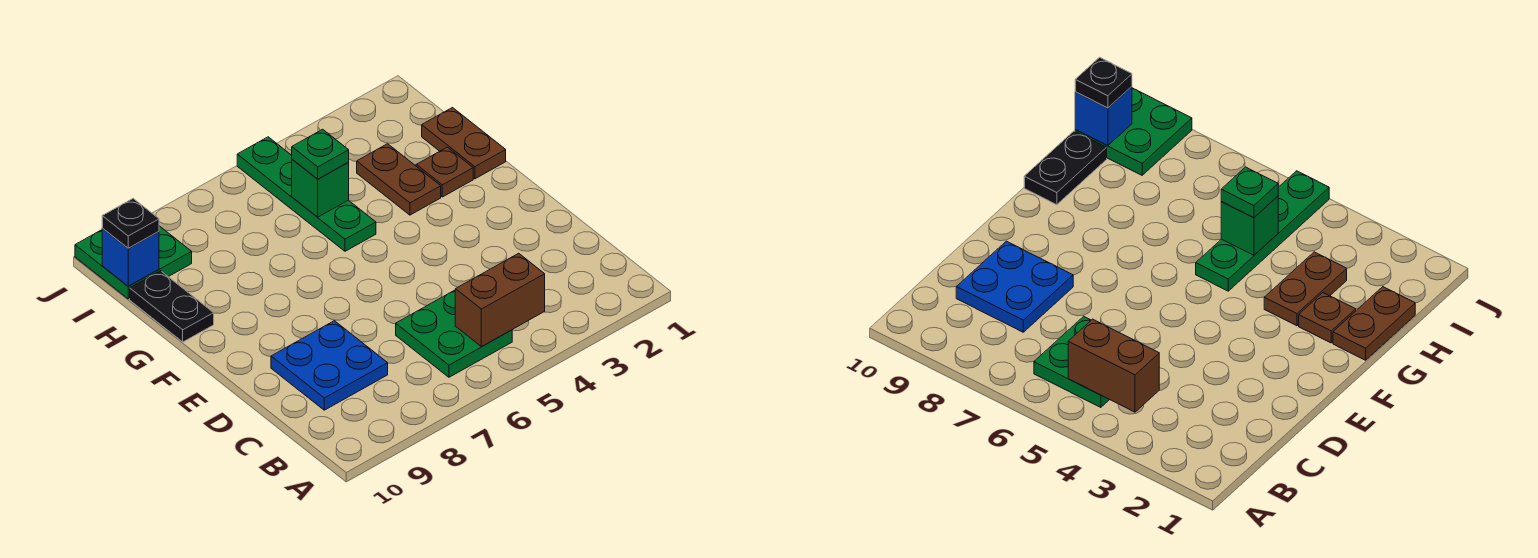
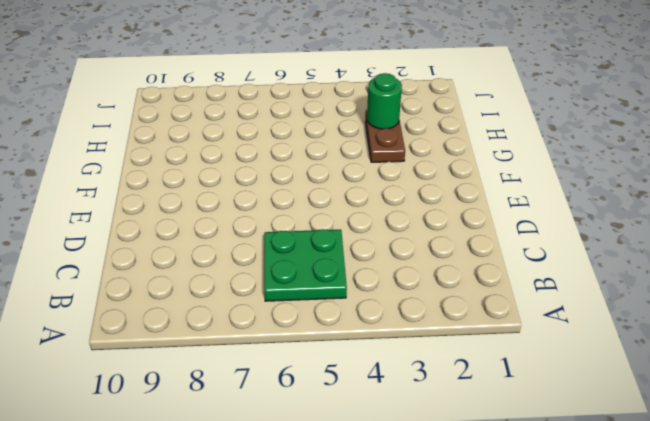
green 1x1 round brick [367,73,402,129] -> none
none -> blue 2x2 plate [271,321,388,410]
none -> brown 1x2 plate [422,108,506,179]
none -> brown 1x1 plate [416,147,473,197]

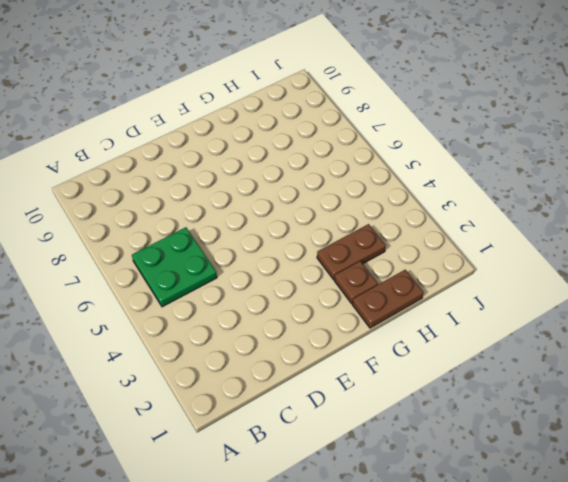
none -> blue 2x2 plate [271,321,388,410]
none -> green 1x4 plate [237,137,376,251]
none -> black 1x2 plate [130,271,214,342]

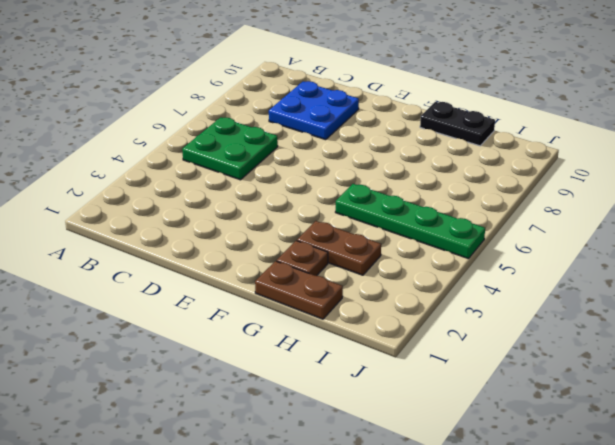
none -> green 2x2 plate [75,226,192,299]
none -> brown 1x2 brick [455,253,545,347]
none -> green 1x1 brick [292,159,349,217]

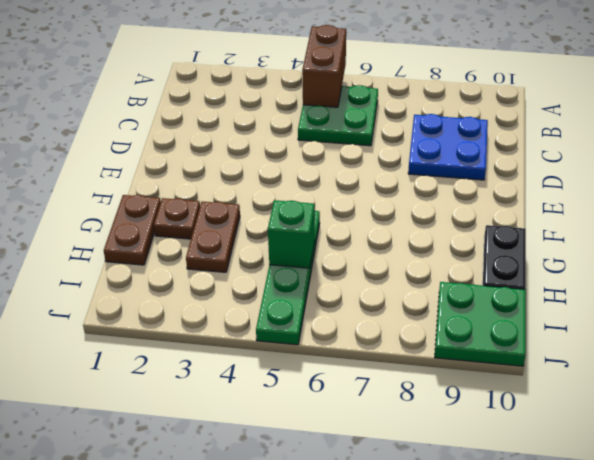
brown 1x2 brick [302,25,346,107] -> brown 1x2 brick turned to [455,253,545,347]
none -> blue 1x1 brick [102,228,159,286]
none -> green 1x1 plate [292,129,349,179]
none -> black 1x1 plate [102,199,159,248]

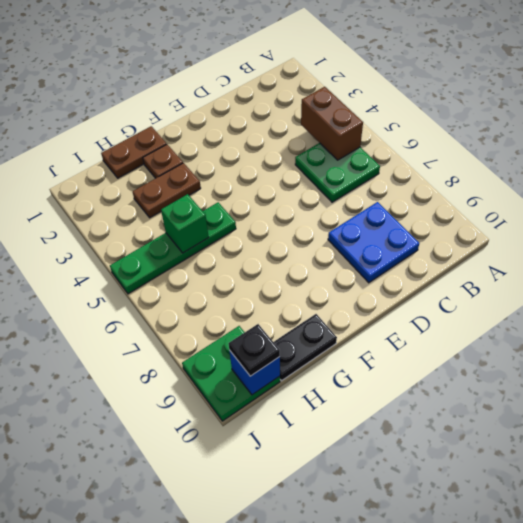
none -> green 1x1 plate [292,129,349,179]

